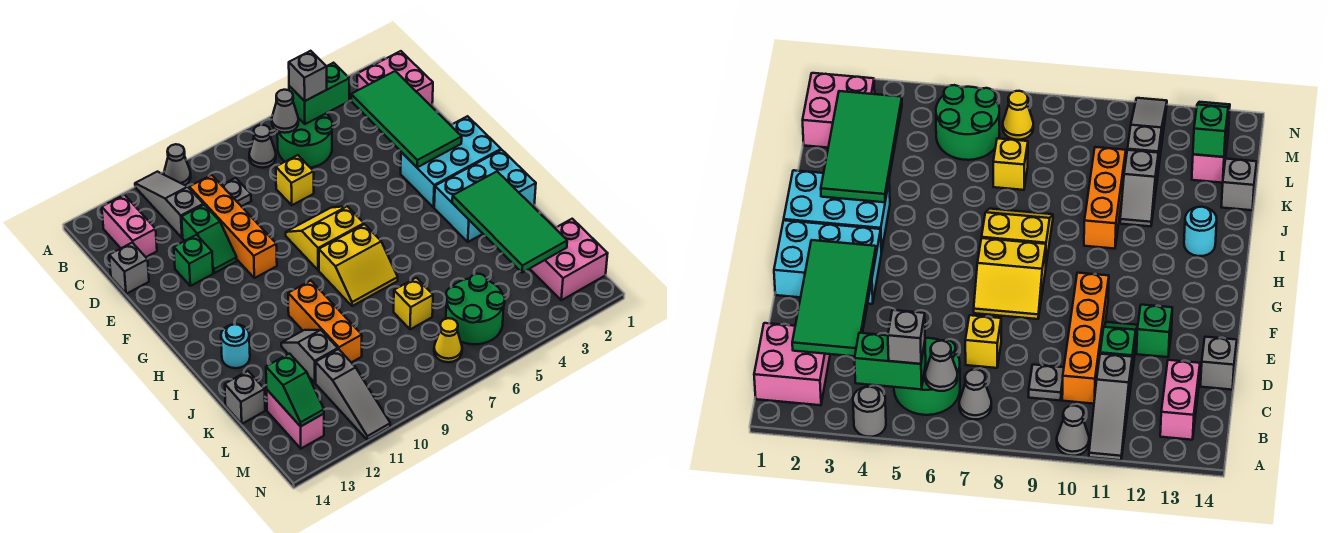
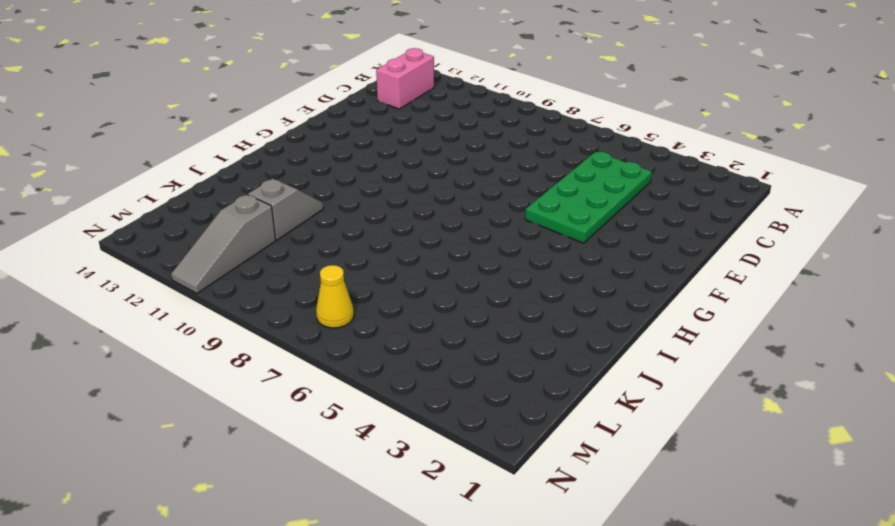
green 2x4 plate [525,152,652,243] -> green 2x2 round brick [277,113,333,168]
none -> grey 1x1 round brick [853,386,886,437]
none -> grey 1x1 cone [164,144,191,185]
none -> grey 1x3 slope [135,172,203,238]
none -> pink 2x2 brick [357,51,433,106]

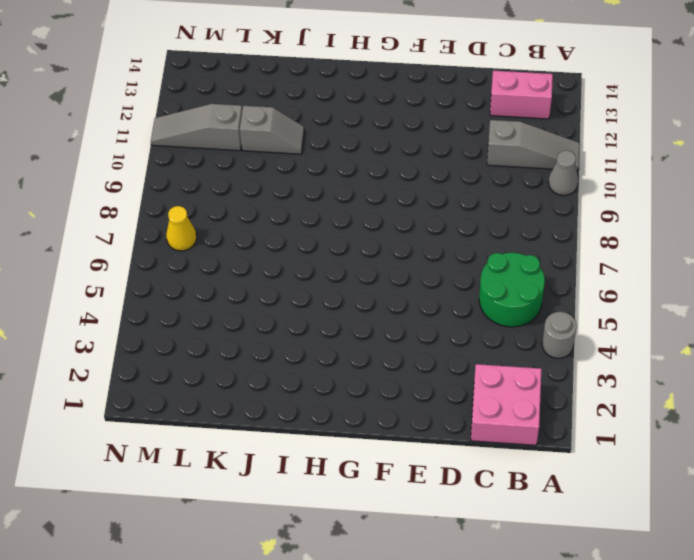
none -> grey 1x1 cone [249,125,276,168]
none -> grey 1x1 plate [222,178,251,206]
none -> orange 1x4 brick [189,175,277,278]
none -> yellow 1x1 brick [276,155,314,205]

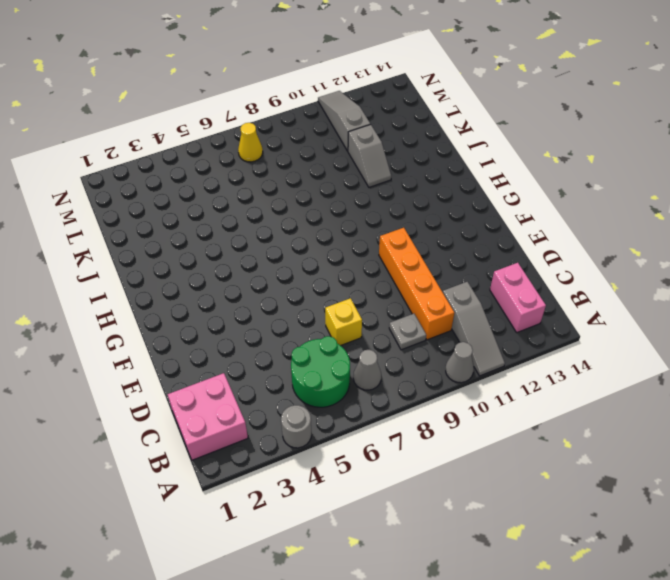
none -> green 1x2 slope [182,205,237,273]
none -> grey 1x1 brick [109,243,149,294]
none -> green 1x1 brick [174,235,213,286]
none -> cyan 2x3 brick [401,116,501,207]

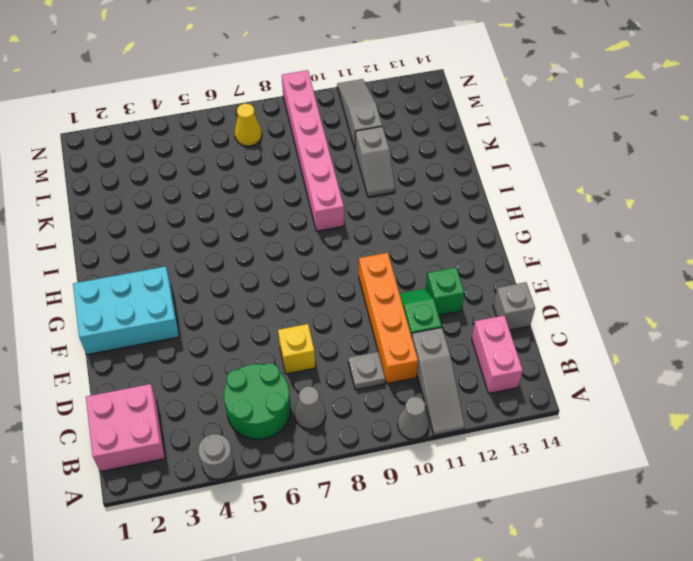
pink 1x6 brick [282,70,344,231] -> none
none -> yellow 2x2 slope [286,206,364,270]
none -> cyan 2x3 brick [434,150,536,242]
none -> yellow 2x2 slope [319,224,398,306]
none -> orange 1x3 brick [288,281,362,363]

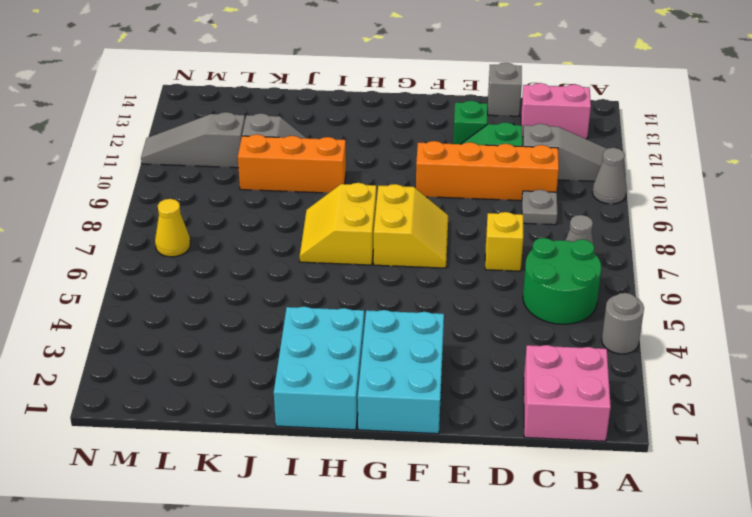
none -> cyan 1x1 round brick [221,324,250,368]
none -> yellow 1x1 brick [394,278,433,329]
none -> grey 1x1 brick [225,371,265,424]
none -> pink 2x2 brick [530,219,608,300]

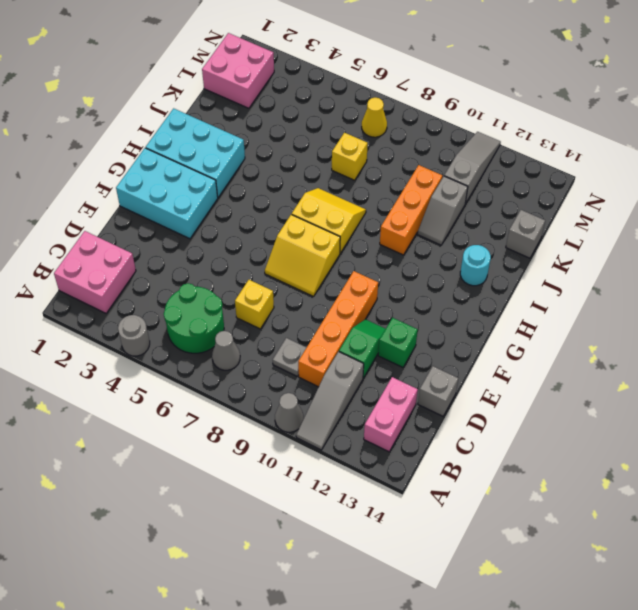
none -> green 2x2 round brick [446,274,505,344]
none -> pink 1x2 brick [267,390,324,448]
none -> green 1x2 brick [289,63,349,124]
none -> grey 1x1 cone [272,90,298,133]

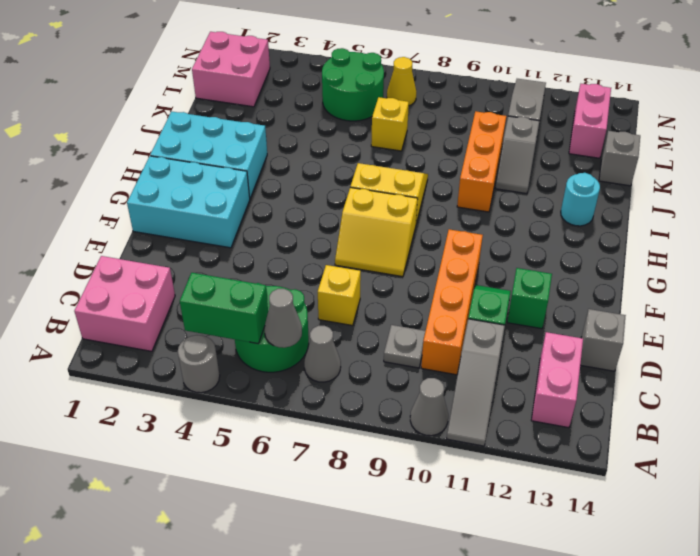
none -> green 2x4 tile [351,71,462,167]
none -> green 2x4 tile [452,172,567,273]
none -> green 1x2 slope [266,354,324,427]
none -> grey 1x1 brick [289,51,327,101]

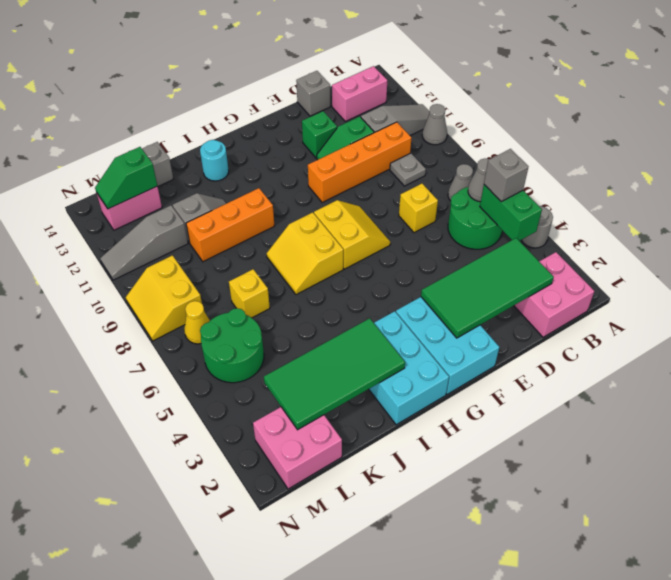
yellow 2x2 slope [126,255,202,341] -> none

